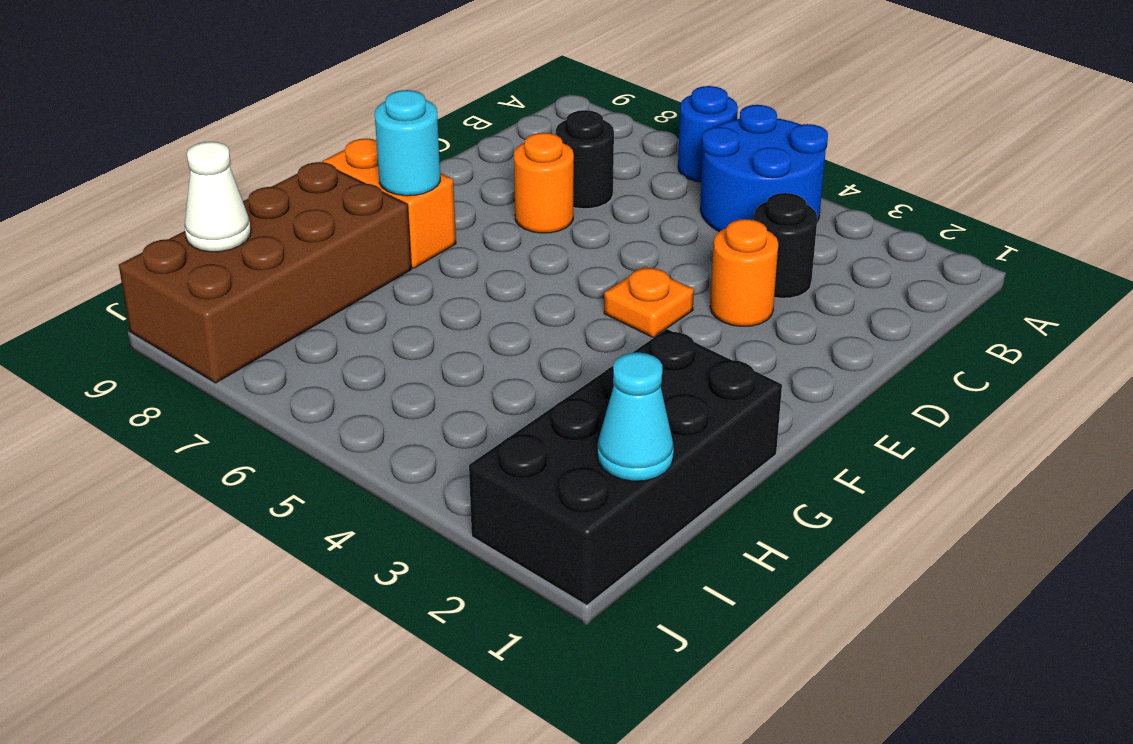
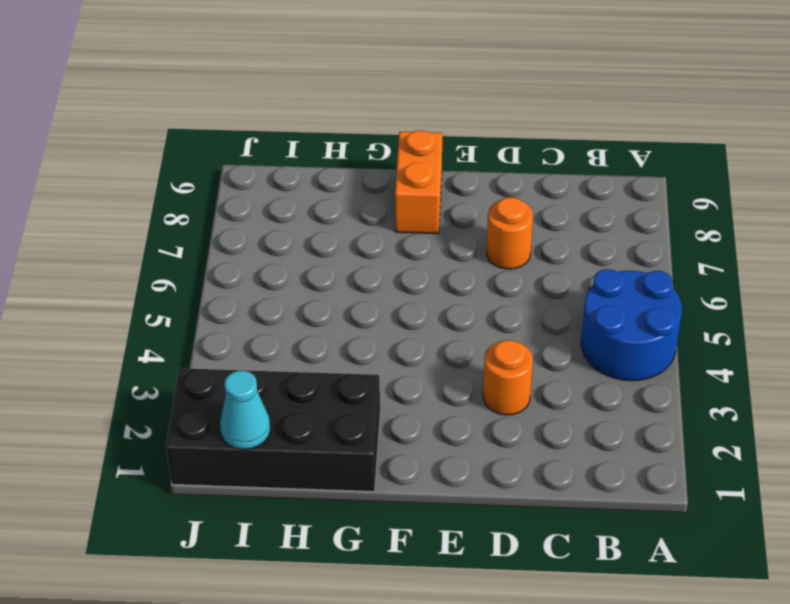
none -> blue 1x1 round brick [678,86,738,182]
none -> black 1x1 round brick [754,193,817,298]
none -> black 1x1 round brick [556,110,614,209]

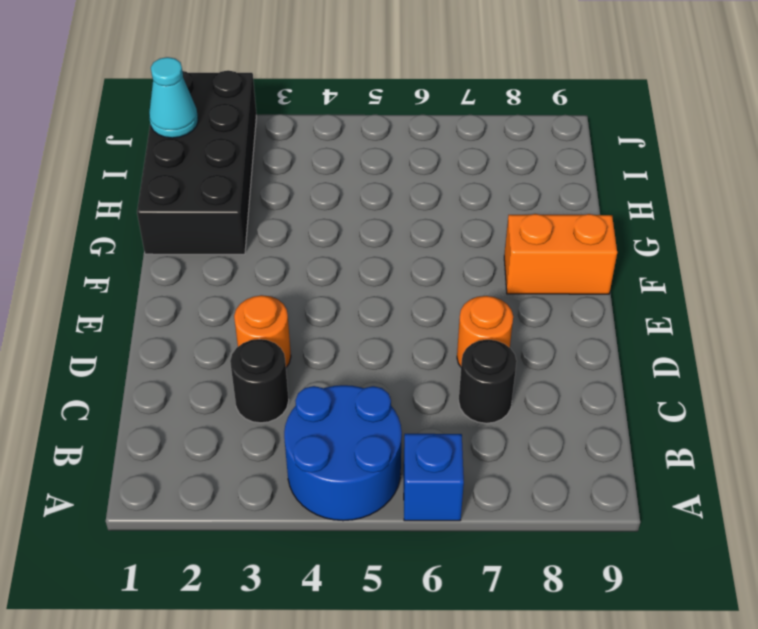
blue 1x1 brick [404,434,464,521] -> blue 1x1 round brick [678,86,738,182]
none -> orange 1x1 plate [604,266,694,338]
none -> brown 2x4 brick [119,162,411,383]
none -> cyan 1x1 round brick [375,90,440,196]

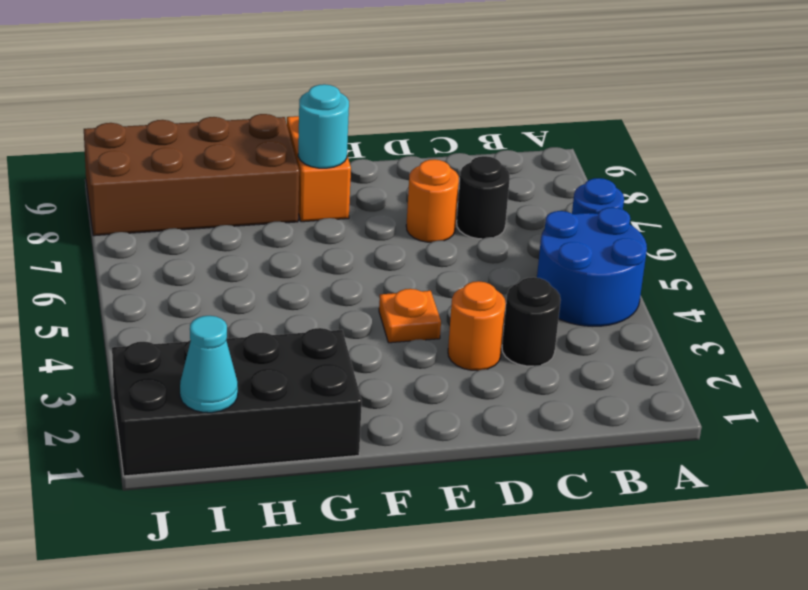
none -> white 1x1 cone [185,142,251,252]

